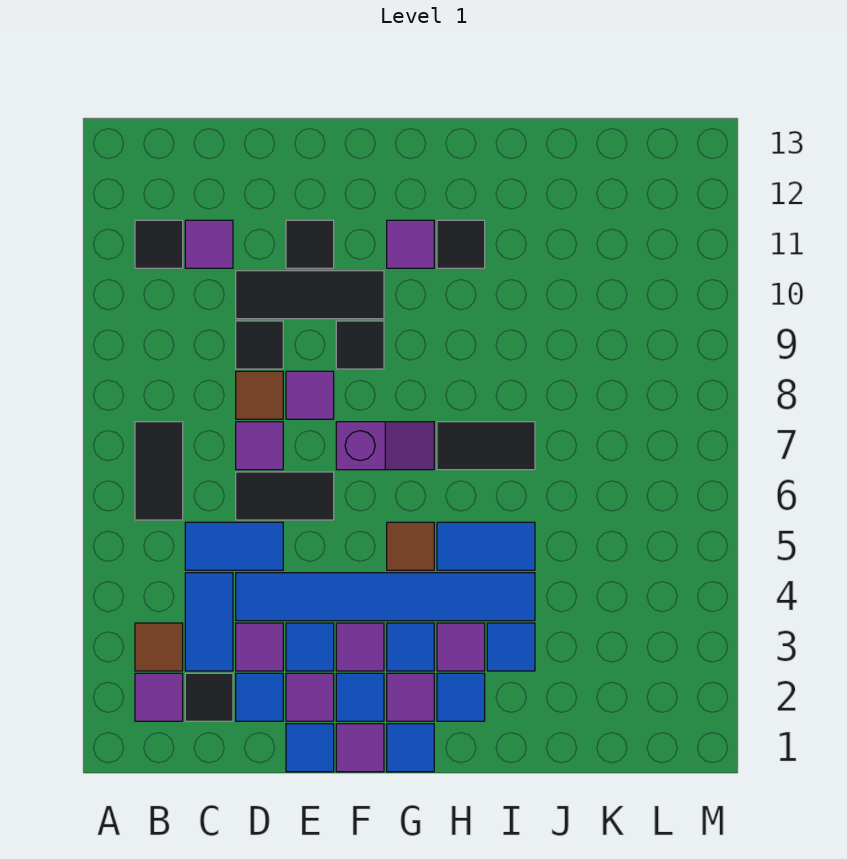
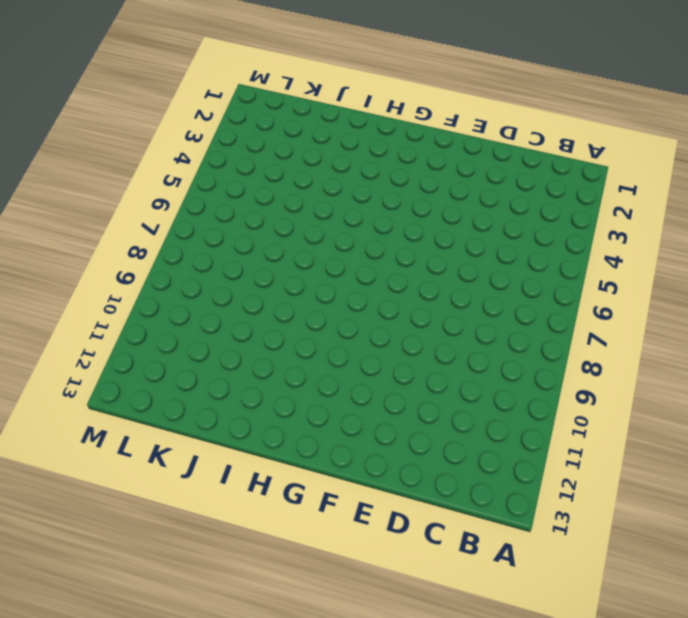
none -> purple 1x1 tile [135,673,183,721]
none -> brown 1x1 tile [135,623,183,671]
none -> black 1x2 tile [135,422,183,520]
none -> black 1x1 tile [135,220,183,268]

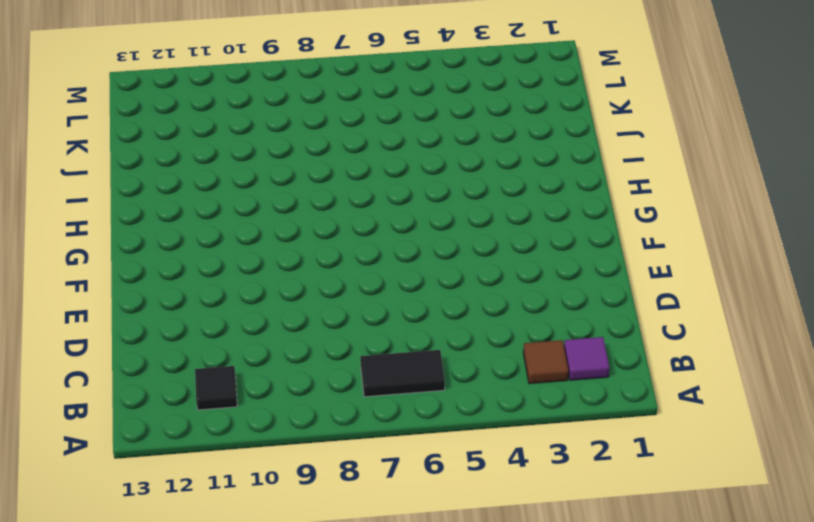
none -> black 1x1 tile [185,673,233,721]
none -> blue 1x2 tile [185,573,233,671]
none -> blue 1x2 tile [185,522,283,570]
none -> purple 1x1 tile [185,220,233,268]

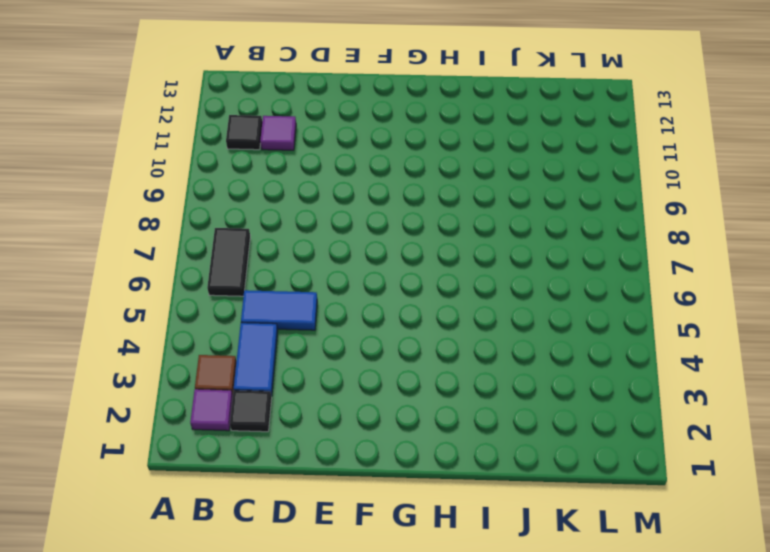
none -> blue 1x1 tile [236,673,283,721]
none -> purple 1x1 tile [236,623,283,671]
none -> blue 1x6 tile [236,573,535,621]
none -> black 1x2 tile [236,472,334,520]

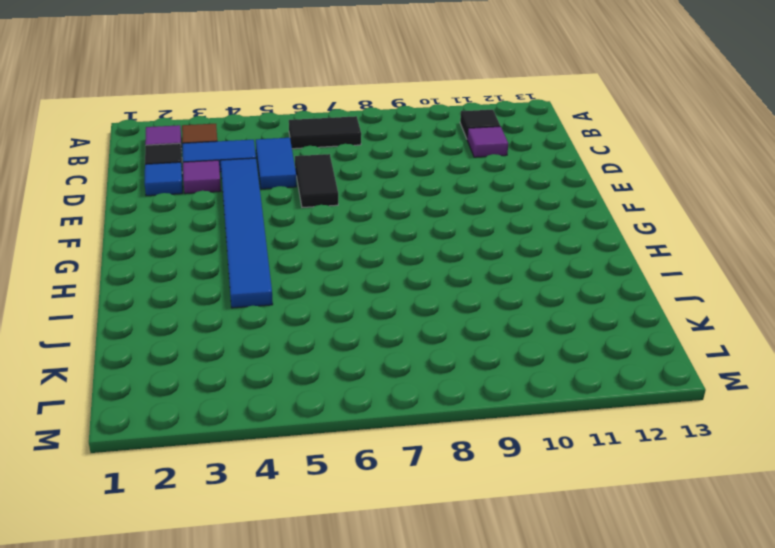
none -> purple 1x1 tile [236,422,283,470]
none -> brown 1x1 tile [236,371,283,419]
none -> black 1x1 tile [236,321,283,369]
none -> black 1x3 tile [236,271,384,319]

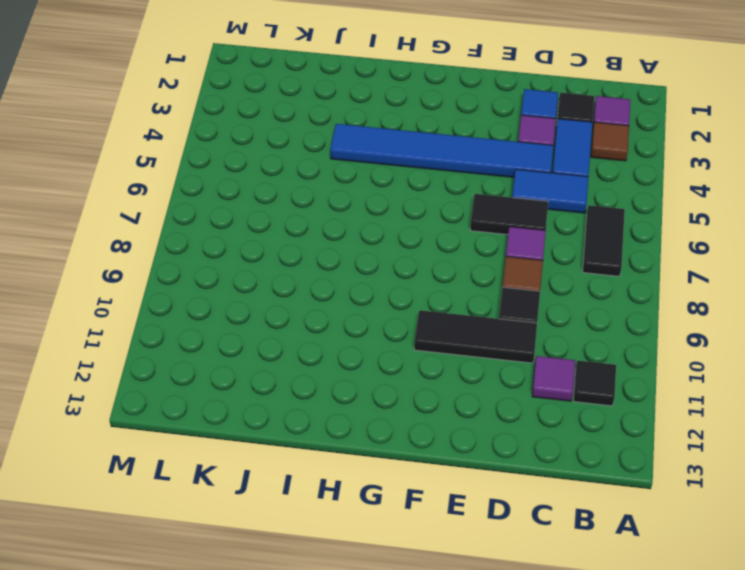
none -> blue 1x1 tile [286,724,334,772]
none -> purple 1x1 tile [286,673,334,721]
none -> blue 1x1 tile [286,623,334,671]
none -> purple 1x1 tile [286,371,334,419]

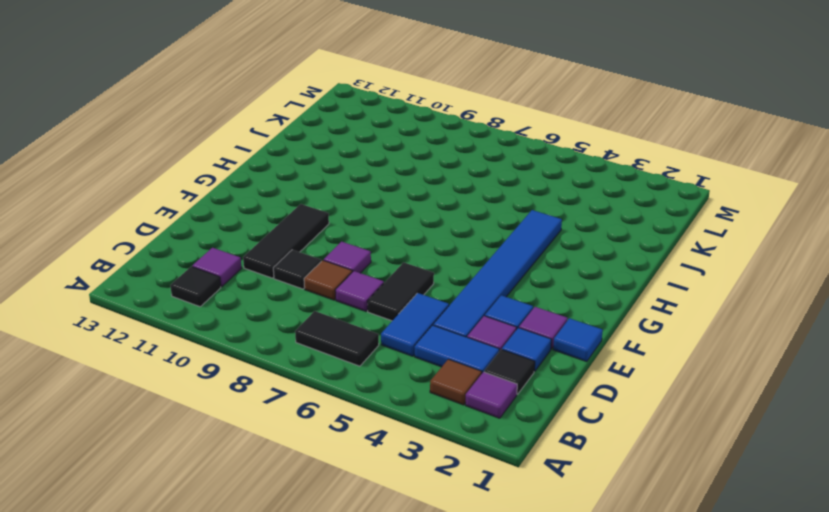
none -> black 1x1 tile [286,220,334,268]
none -> purple 1x1 tile [336,724,384,772]
none -> blue 1x1 tile [336,673,384,721]
none -> purple 1x1 tile [336,623,384,671]

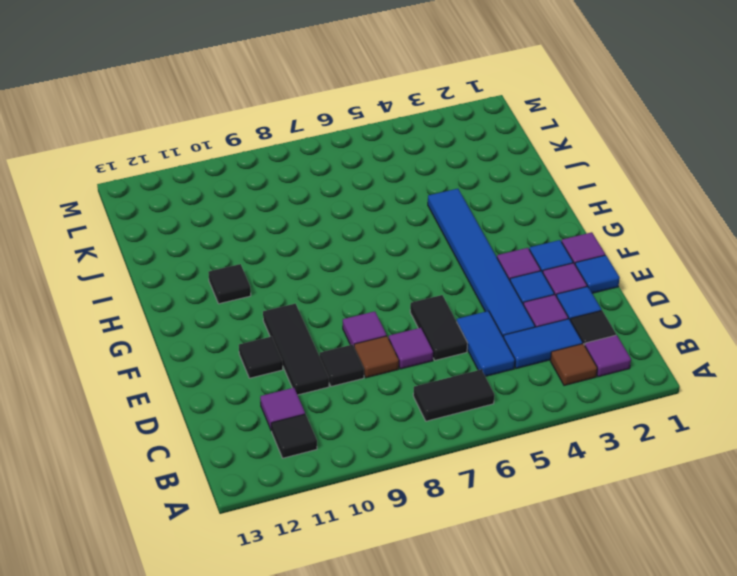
none -> purple 1x2 slope [336,422,434,470]
none -> black 1x1 tile [336,321,384,369]
none -> blue 1x1 tile [387,724,434,772]
none -> purple 1x1 tile [387,673,434,721]

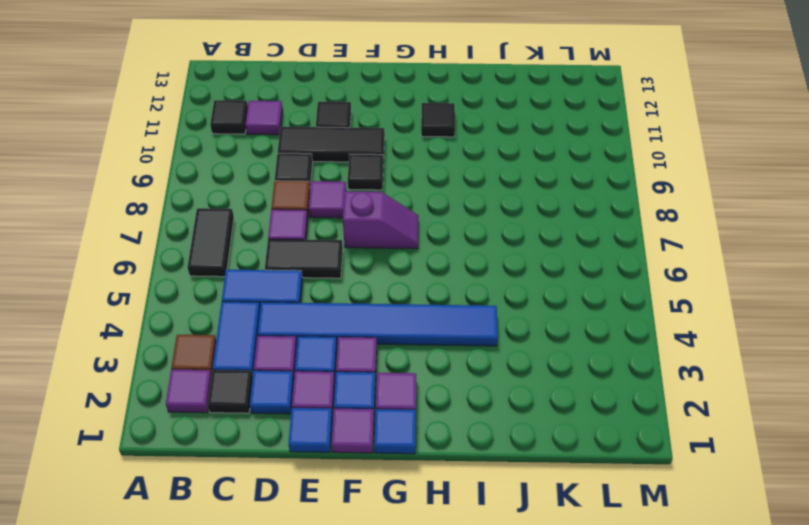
none -> blue 1x1 tile [387,623,434,671]
none -> brown 1x1 tile [387,522,434,570]
none -> purple 1x1 tile [387,220,434,268]
none -> blue 1x1 tile [437,673,485,721]

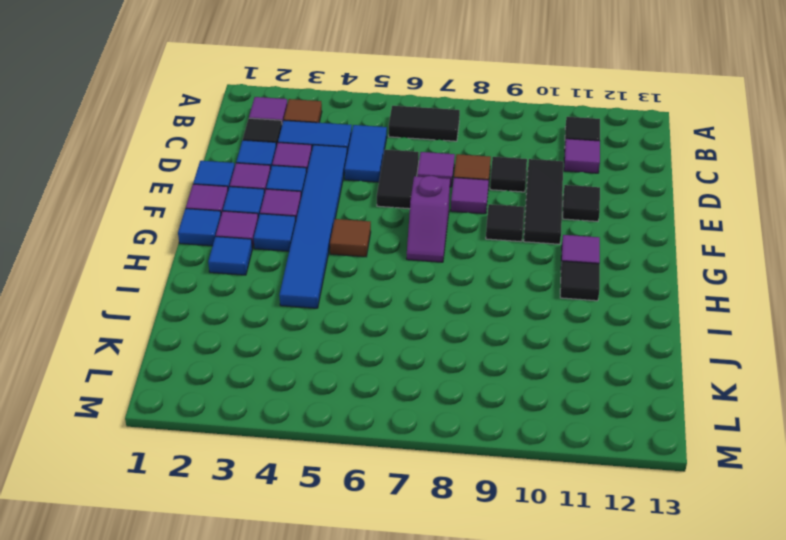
none -> purple 1x1 tile [437,623,485,671]
none -> blue 1x2 tile [437,522,535,570]
none -> black 1x2 tile [437,422,535,470]
none -> blue 1x1 tile [487,623,535,671]

